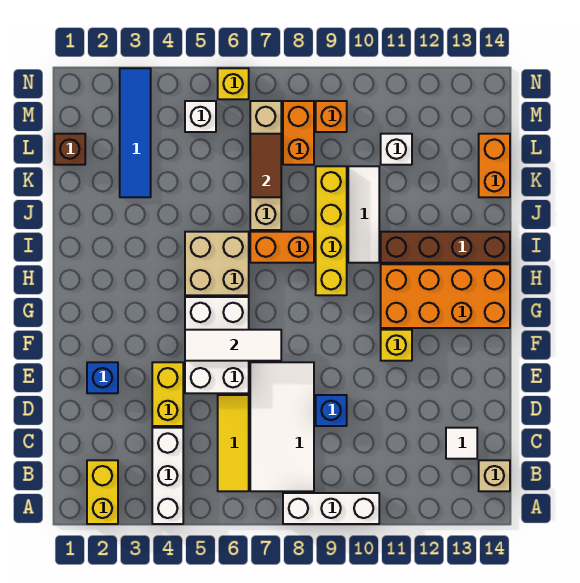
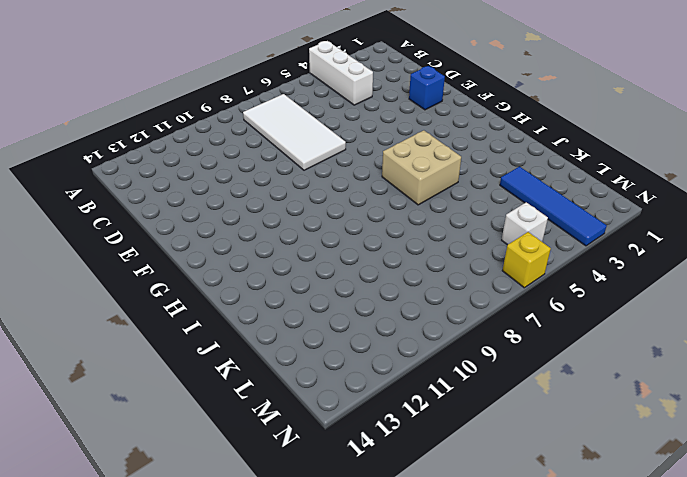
none -> yellow 1x2 brick [87,460,118,524]
none -> white 1x3 brick [283,493,379,524]
none -> yellow 1x3 tile [218,395,249,491]

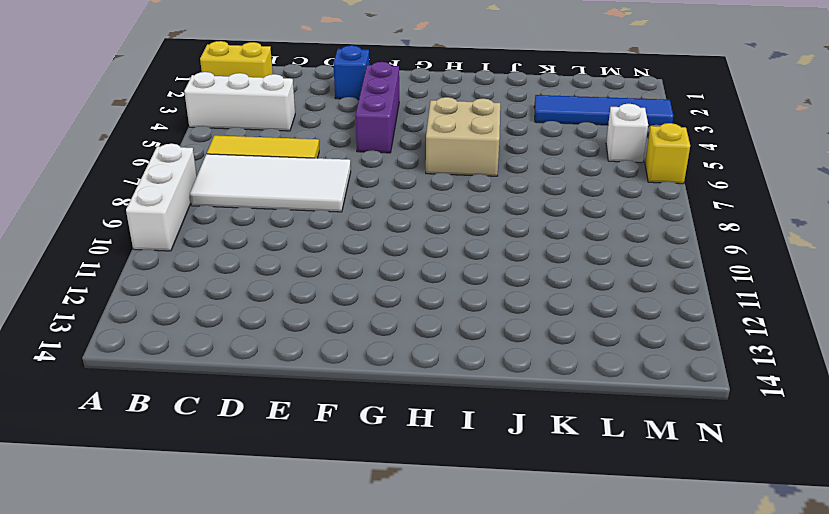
purple 1x3 brick [356,62,399,153] -> white 2x3 brick [185,297,249,393]
none -> tan 1x1 brick [479,460,510,491]
none -> white 1x1 tile [446,428,477,459]
none -> yellow 1x2 brick [152,362,183,426]

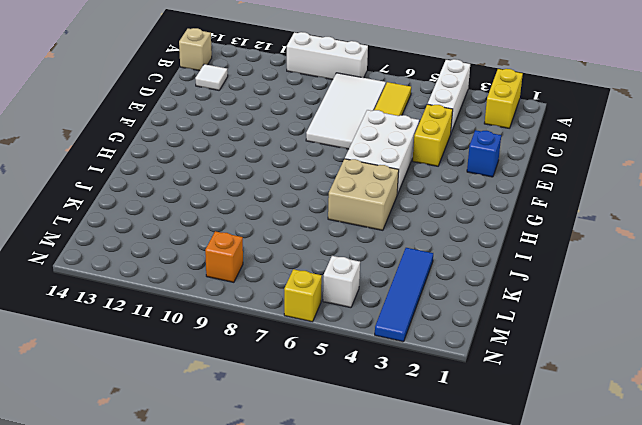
none -> blue 1x1 brick [316,395,347,426]
none -> yellow 1x1 brick [381,330,412,361]
none -> orange 2x4 brick [381,264,510,328]

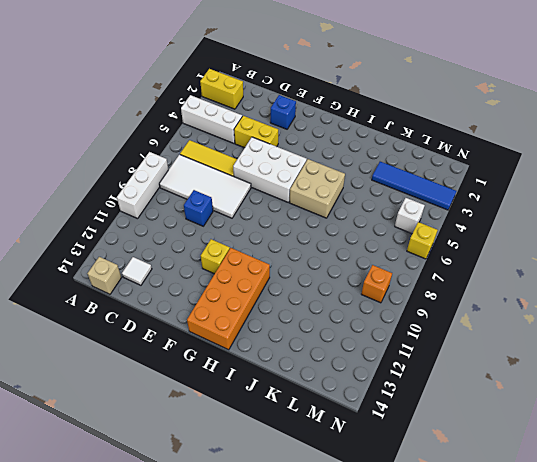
none -> yellow 1x4 brick [316,166,347,295]
none -> orange 1x2 brick [250,232,314,263]
none -> white 1x3 tile [348,166,379,263]

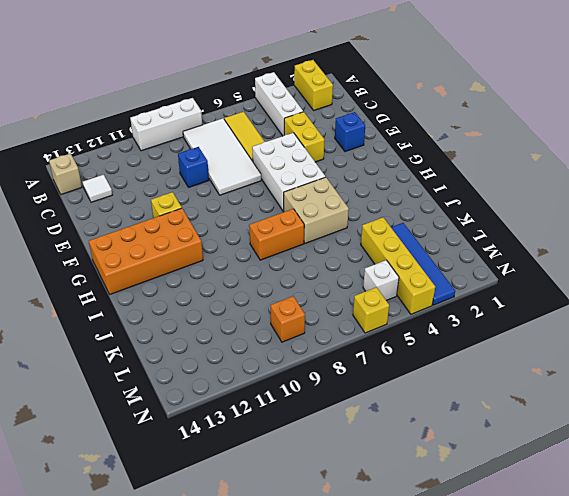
yellow 1x4 brick [361,217,435,314] -> yellow 1x4 brick moved to [316,166,347,295]
none -> white 1x3 tile [348,166,379,263]
none -> brown 1x4 brick [381,232,510,263]
none -> tan 1x4 brick [250,101,281,230]

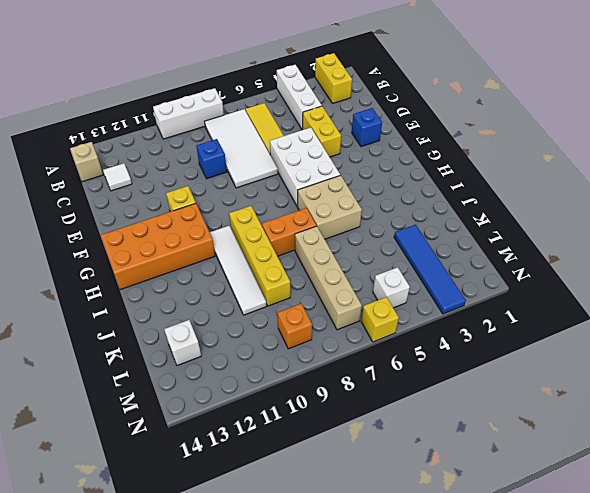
white 1x4 tile [210,226,266,315] -> white 1x3 tile [348,166,379,263]
white 1x1 brick [164,320,201,366] -> white 1x1 brick moved to [381,134,412,165]
none -> brown 1x4 brick [381,232,510,263]
none -> orange 1x2 brick [479,134,510,197]
none -> brown 1x1 brick [54,134,85,165]

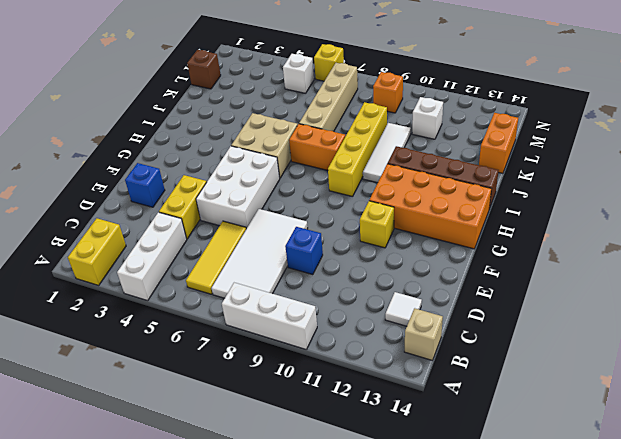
none -> blue 1x4 tile [120,68,151,197]
none -> orange 1x2 brick [283,101,314,165]
none -> white 1x3 tile [185,330,281,361]

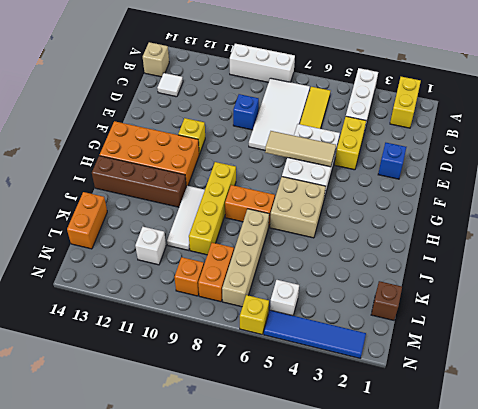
tan 1x3 tile [265,131,336,167] -> white 1x3 tile [185,330,281,361]
blue 1x4 tile [264,310,366,358] -> blue 1x4 tile turned to [120,68,151,197]
none -> brown 1x2 tile [250,134,281,197]

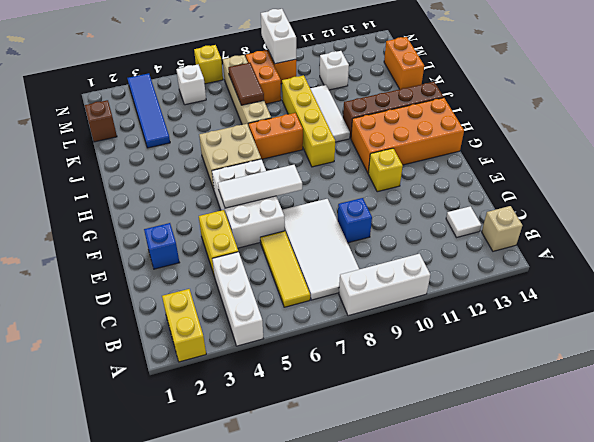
white 1x2 brick [261,9,296,64] -> none

